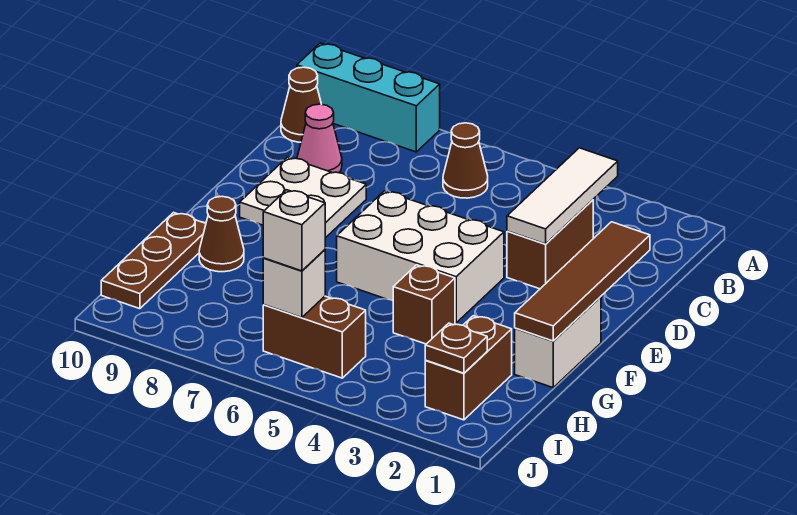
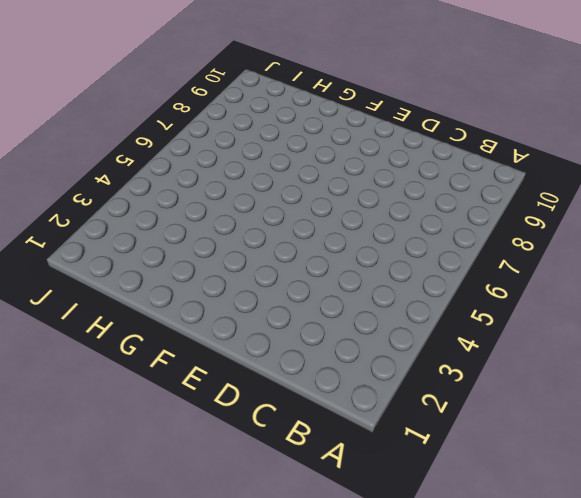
none -> cyan 1x3 brick [297,43,440,152]
none -> brown 1x1 cone [443,123,488,198]
none -> brown 1x1 cone [281,67,321,142]

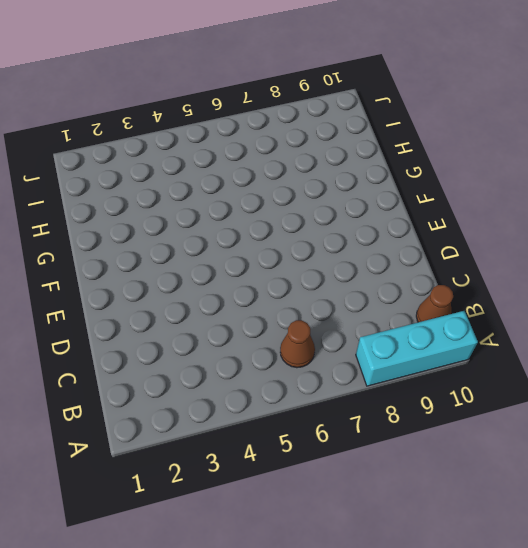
none -> brown 1x2 brick [507,200,593,289]
none -> pink 1x1 cone [297,104,342,173]
none -> white 2x2 plate [240,157,366,238]

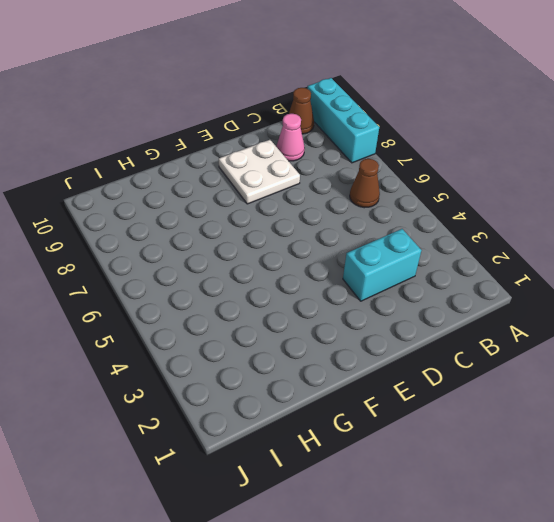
cyan 1x2 brick [343,229,421,301] -> brown 1x2 brick [507,200,593,289]
none -> white 2x3 brick [337,191,504,323]
none -> white 1x2 brick [515,297,601,388]
none -> brown 1x1 brick [393,265,455,344]

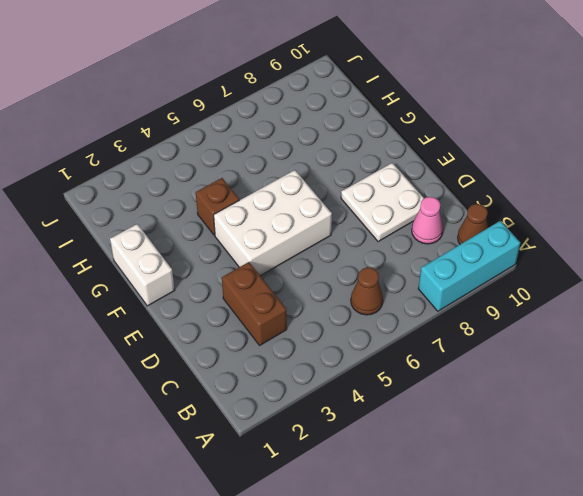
none -> brown 1x1 cone [199,197,244,272]
none -> brown 1x3 plate [101,212,206,309]
none -> brown 1x2 brick [425,316,512,420]

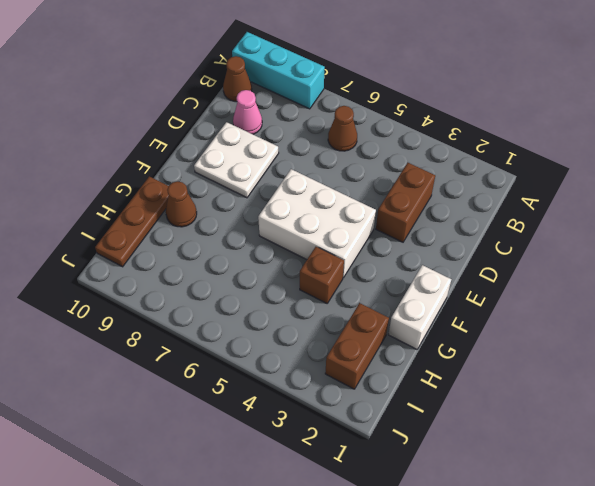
none -> brown 1x2 brick [263,296,366,378]
none -> white 1x3 tile [507,148,618,244]
none -> brown 1x4 tile [515,222,650,341]

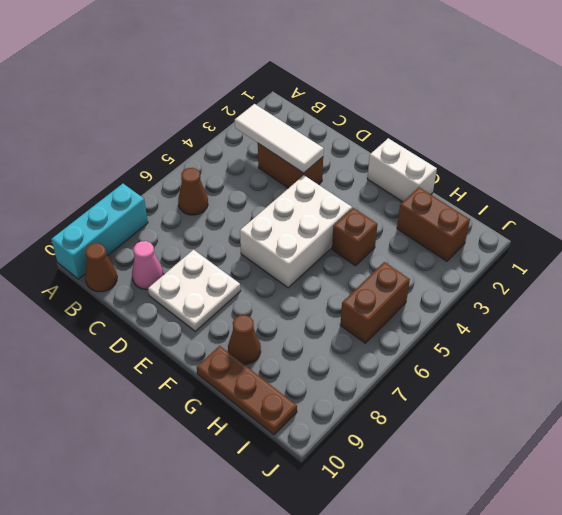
none -> brown 1x4 tile [515,222,650,341]
none -> brown 1x1 plate [425,323,487,373]
none -> white 1x1 brick [263,250,325,318]

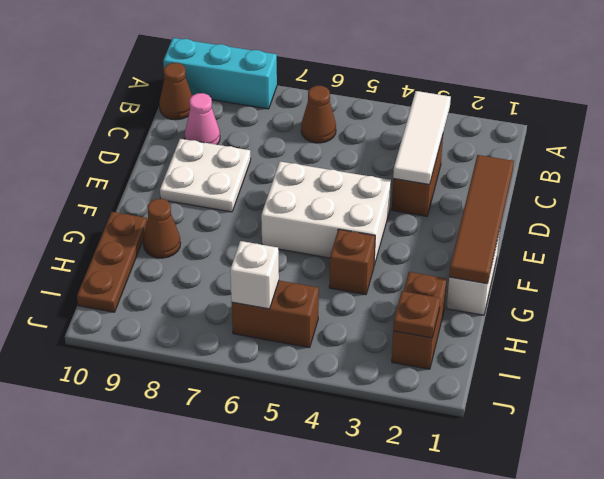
none -> white 1x1 brick [263,190,325,271]

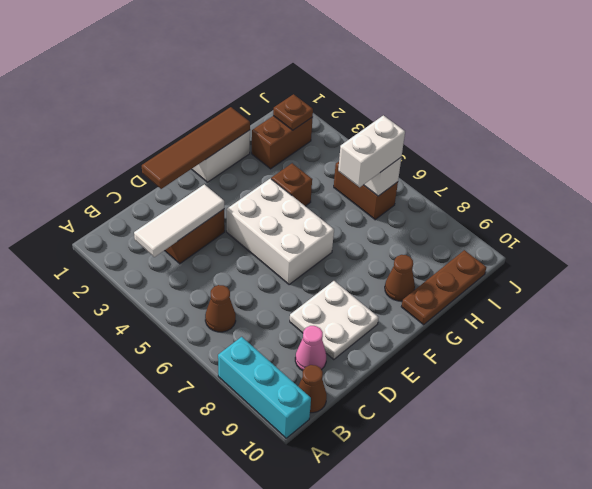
white 1x2 brick [338,115,405,187] -> white 1x1 brick [263,190,325,271]

